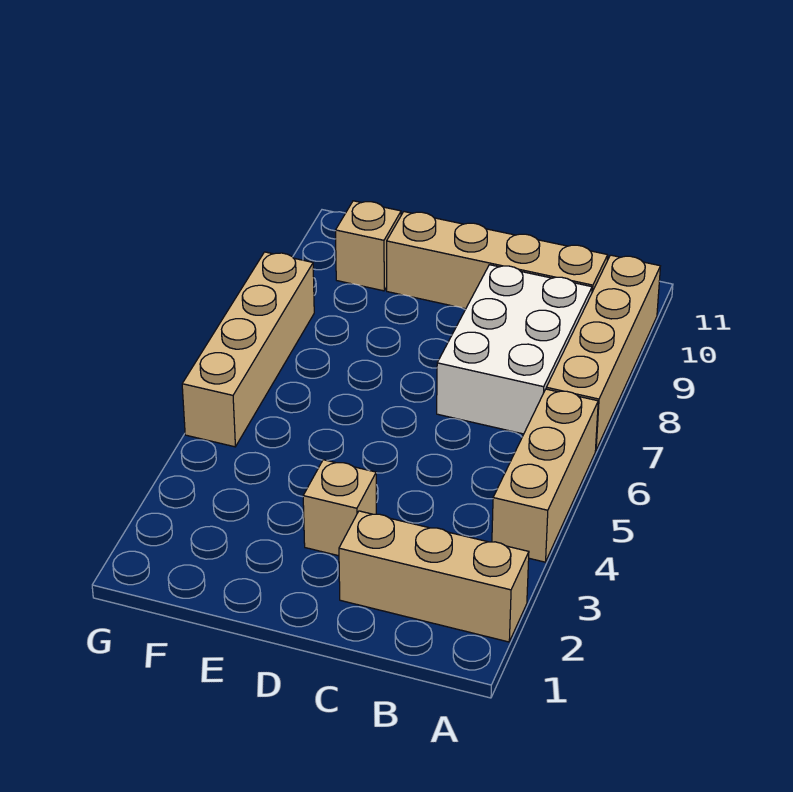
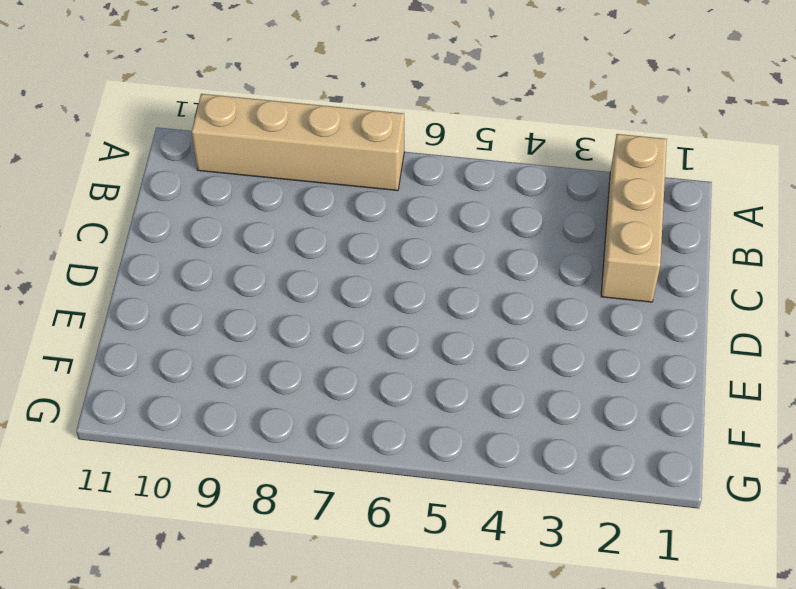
none -> tan 1x3 brick [492,389,598,562]
none -> white 2x3 brick [437,265,592,434]

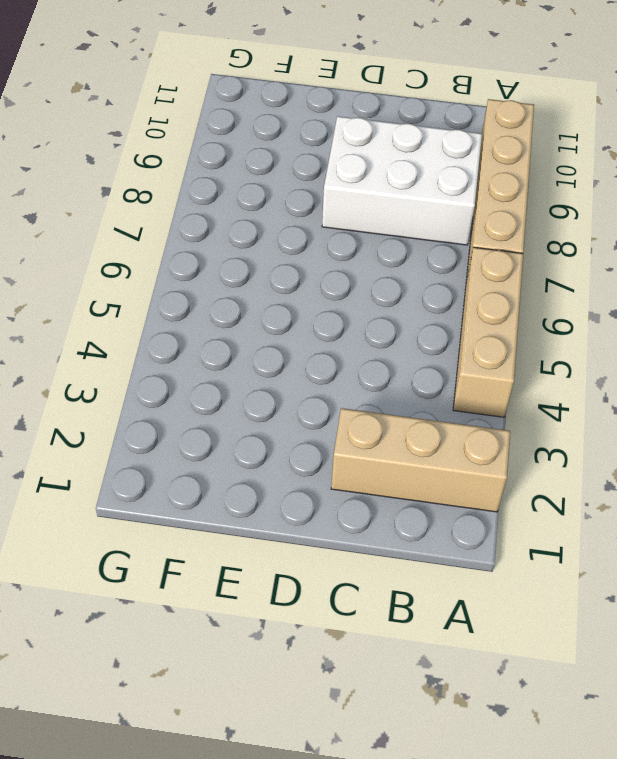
white 2x3 brick [322,116,482,245] -> white 2x3 brick turned to [437,265,592,434]
none -> tan 1x4 brick [387,212,608,309]
none -> tan 1x1 brick [303,460,376,556]

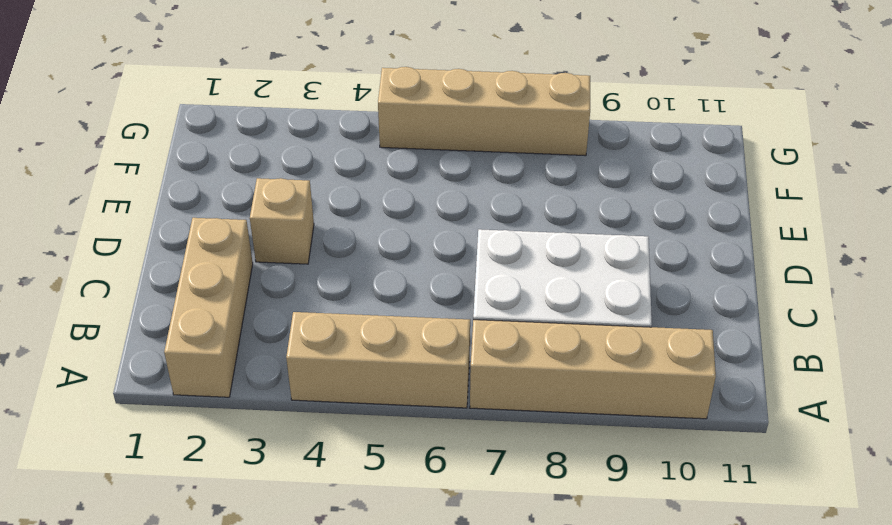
none -> tan 1x4 brick [387,212,608,309]
none -> tan 1x1 brick [335,201,401,291]

